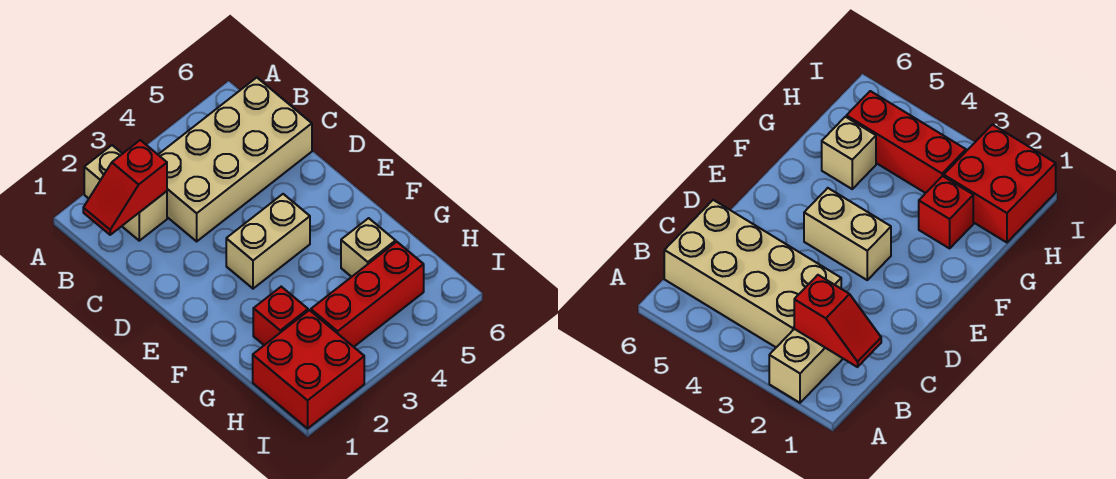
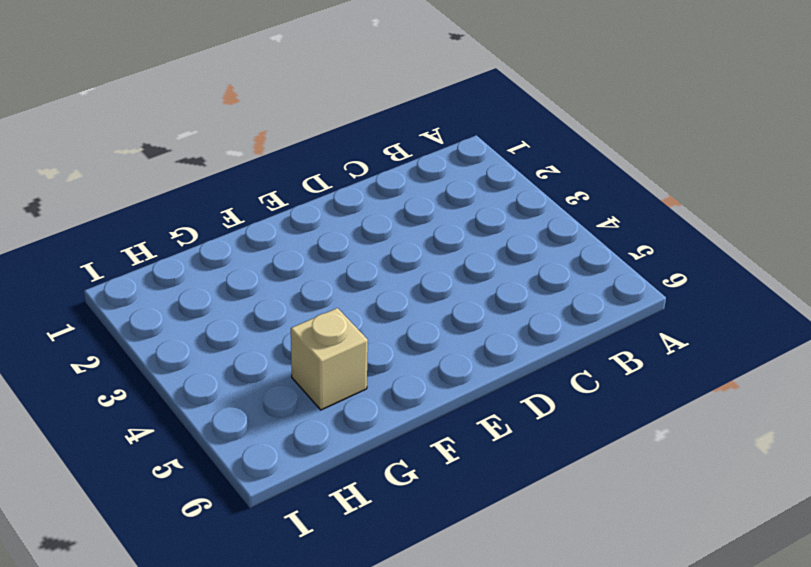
none -> tan 1x2 brick [84,145,167,241]
none -> tan 2x4 brick [158,78,312,241]

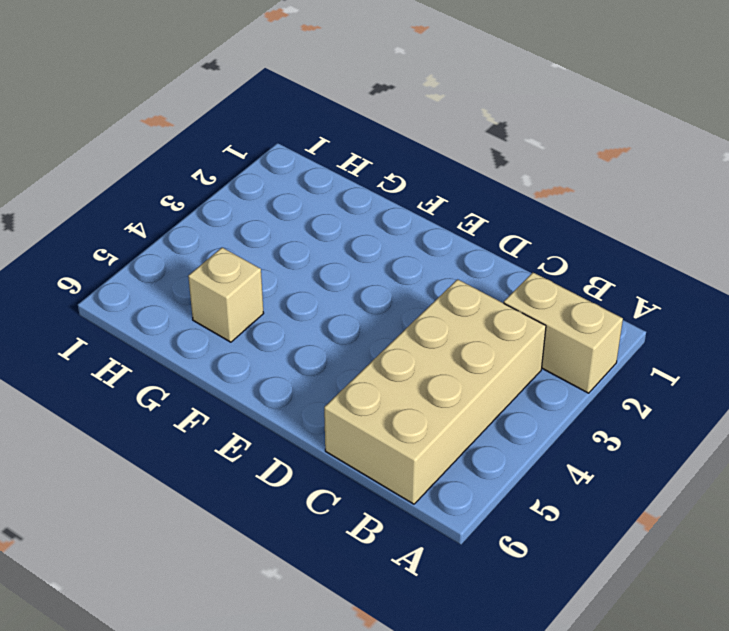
none -> tan 1x2 brick [226,194,310,289]
none -> red 1x1 brick [253,287,308,345]

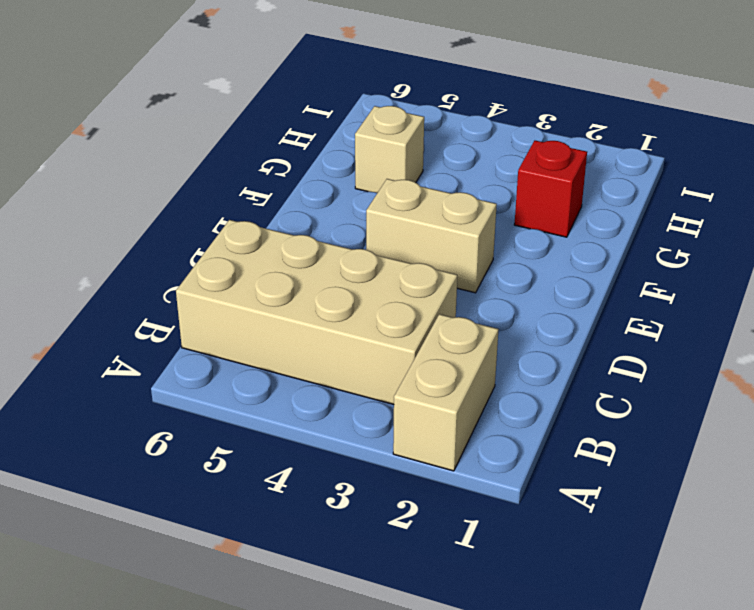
none -> red 2x2 brick [253,310,364,429]
none -> red 1x3 brick [311,242,424,347]

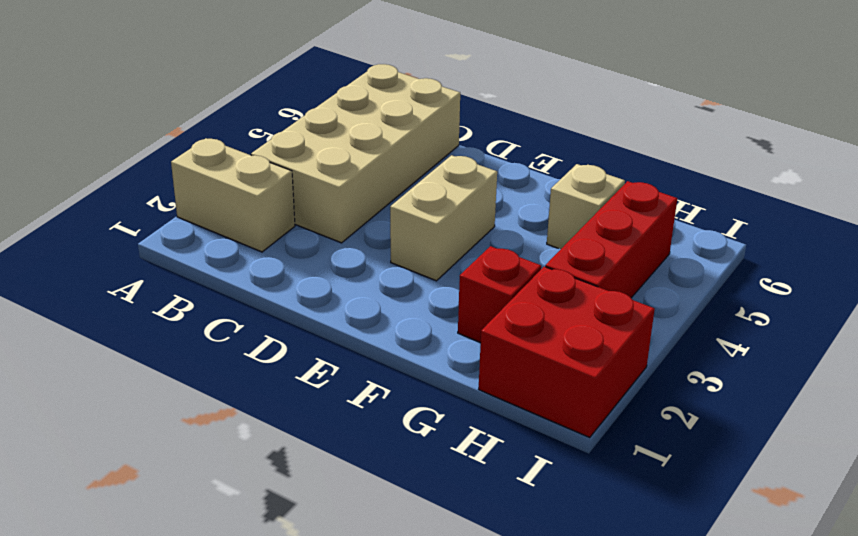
none -> red 1x2 slope [83,140,167,235]

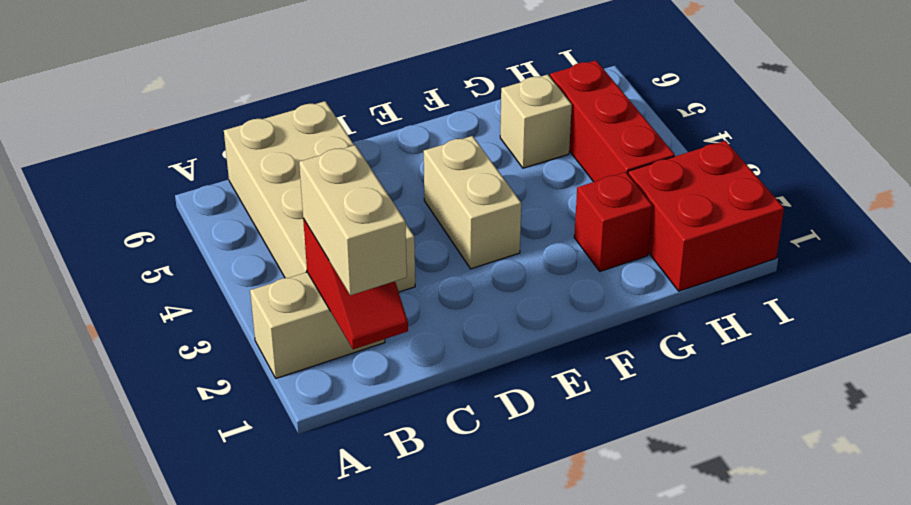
tan 1x2 brick [299,145,407,295] -> none

